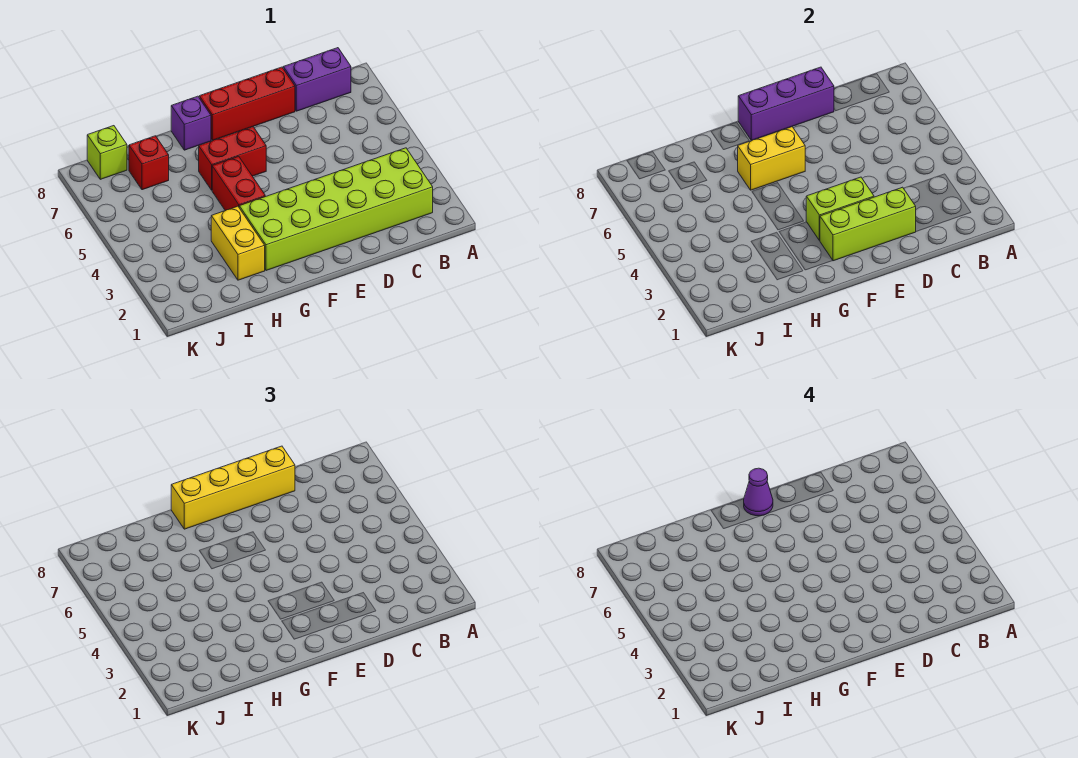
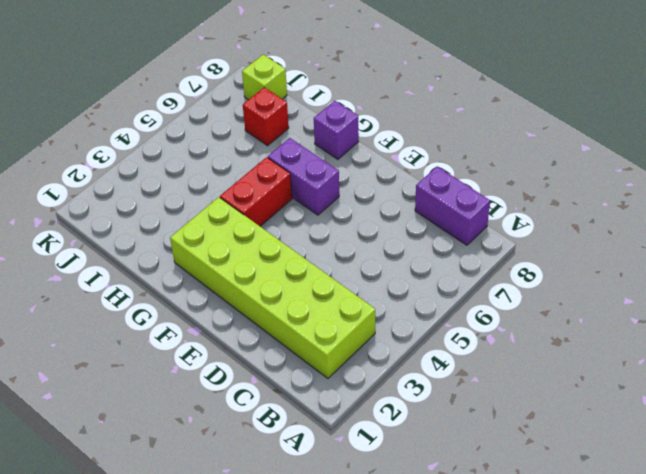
purple 1x2 brick [268,138,339,215] -> red 1x2 brick [199,127,266,190]
none -> red 1x3 brick [199,67,295,141]
none -> yellow 1x2 brick [211,206,265,280]
none -> lime 1x3 brick [820,187,916,261]

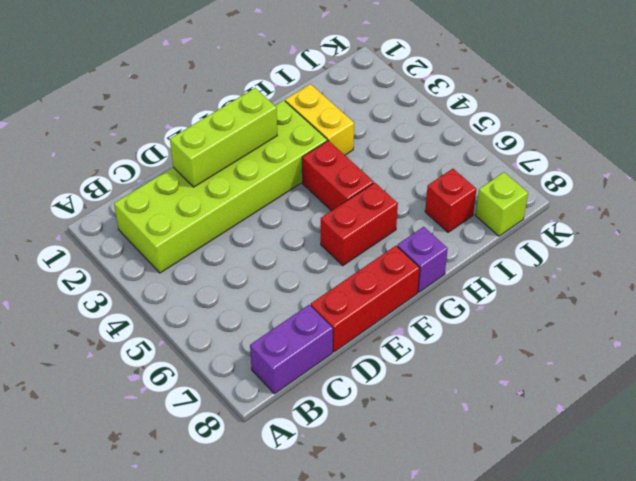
none -> purple 1x3 brick [738,67,834,141]
none -> lime 1x2 brick [806,177,874,241]
none -> yellow 1x2 brick [738,127,805,190]

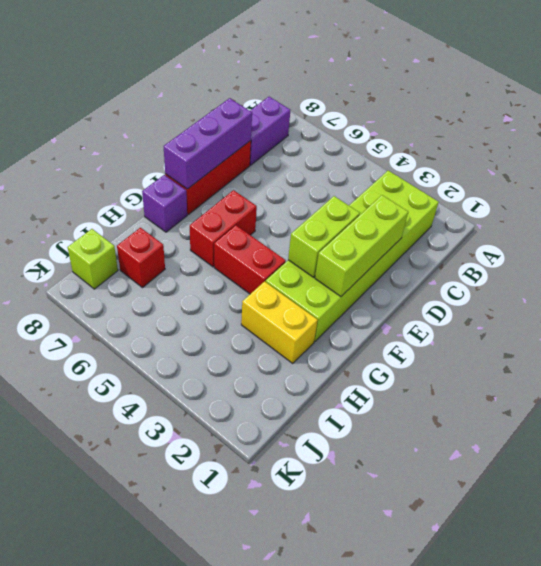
none -> yellow 1x2 brick [738,127,805,190]
none -> yellow 1x4 brick [171,446,295,529]
none -> purple 1x1 cone [744,468,773,516]

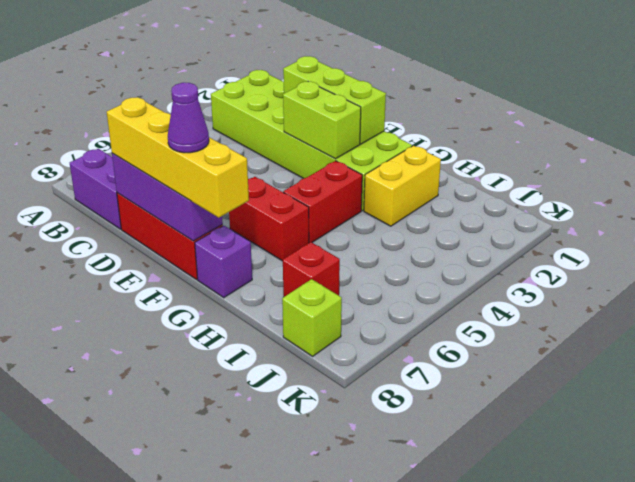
none -> yellow 1x2 brick [738,127,805,190]

